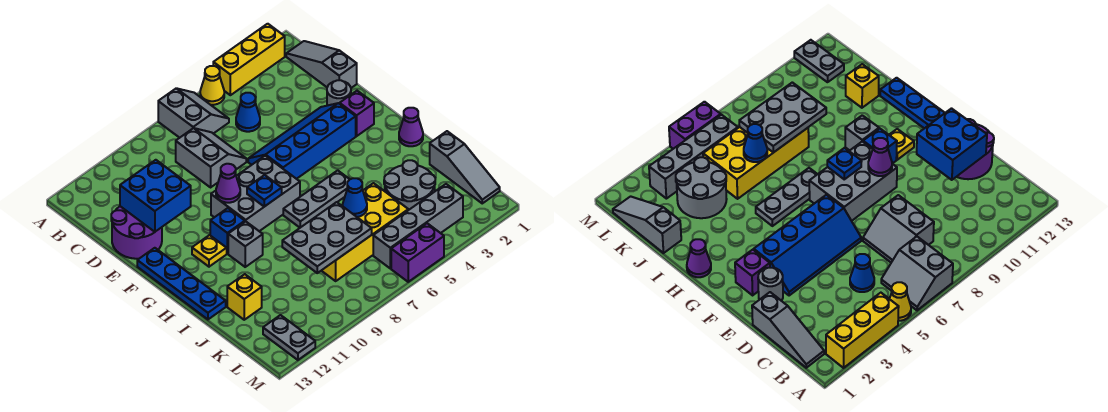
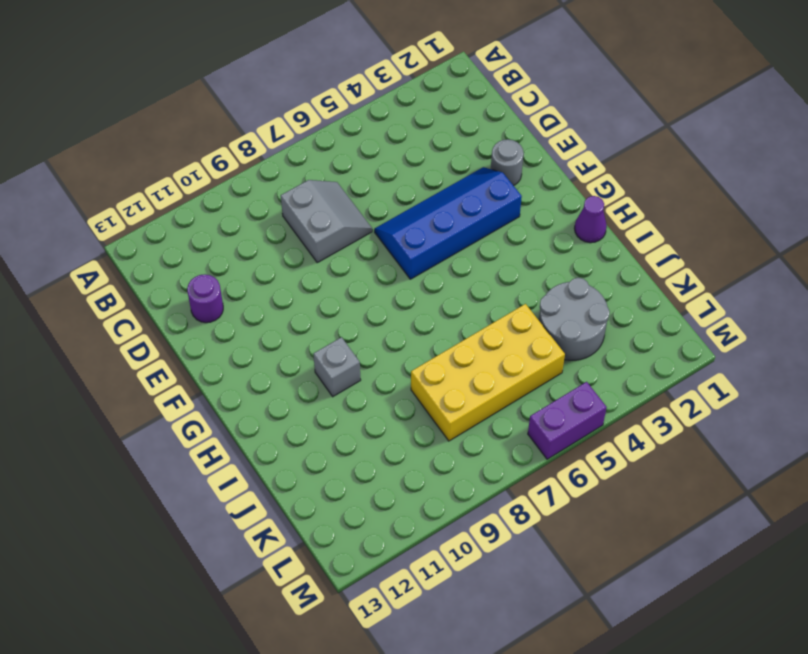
purple 1x1 round brick [187,274,223,323] -> purple 2x2 round brick [111,206,162,259]
none -> yellow 1x3 brick [213,24,285,95]
none -> yellow 1x1 cone [200,66,224,105]
none -> grey 2x2 slope [158,88,229,138]

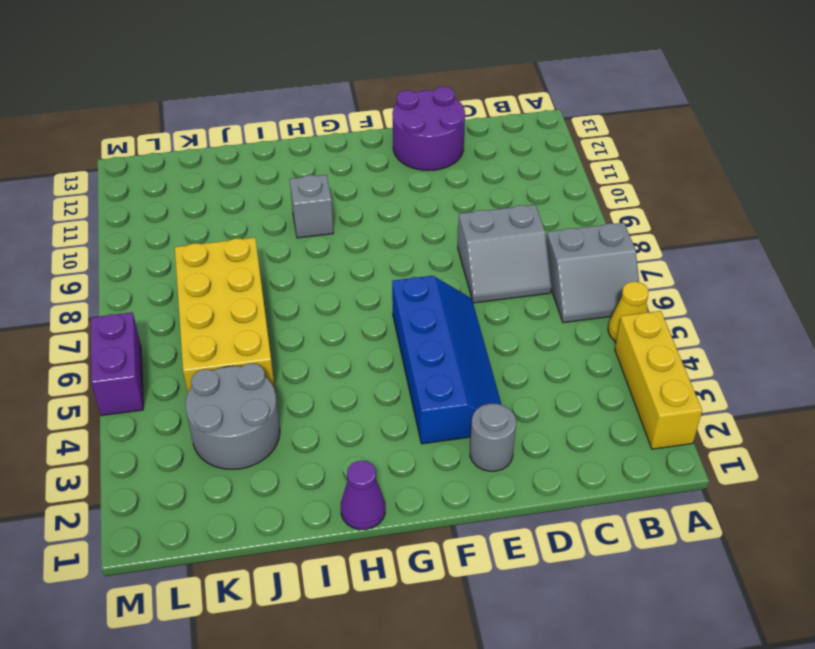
none -> grey 1x3 slope [286,41,357,88]
none -> blue 1x1 cone [236,93,260,132]
none -> purple 1x1 brick [340,91,374,136]

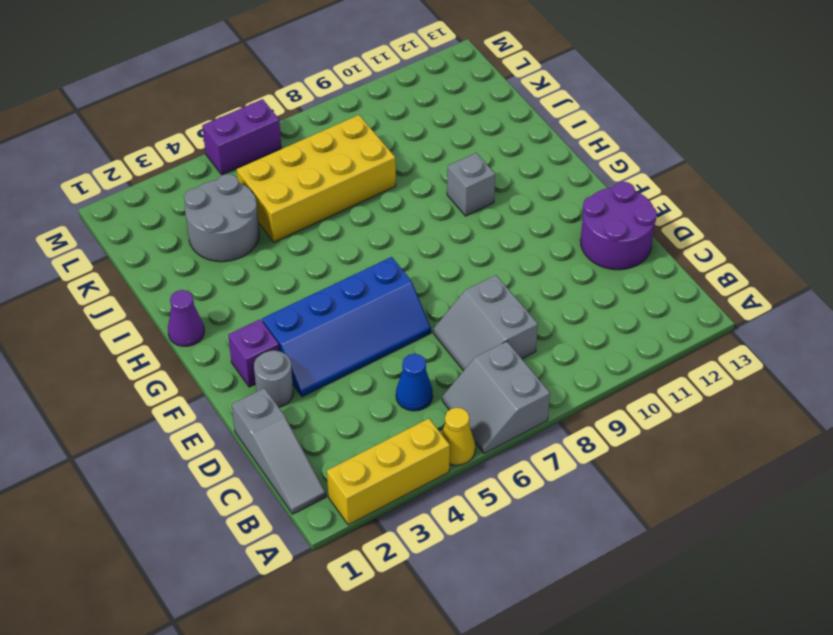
none -> grey 2x3 brick [211,156,300,231]
none -> blue 1x4 plate [137,248,226,319]
none -> blue 1x1 brick [210,208,245,254]

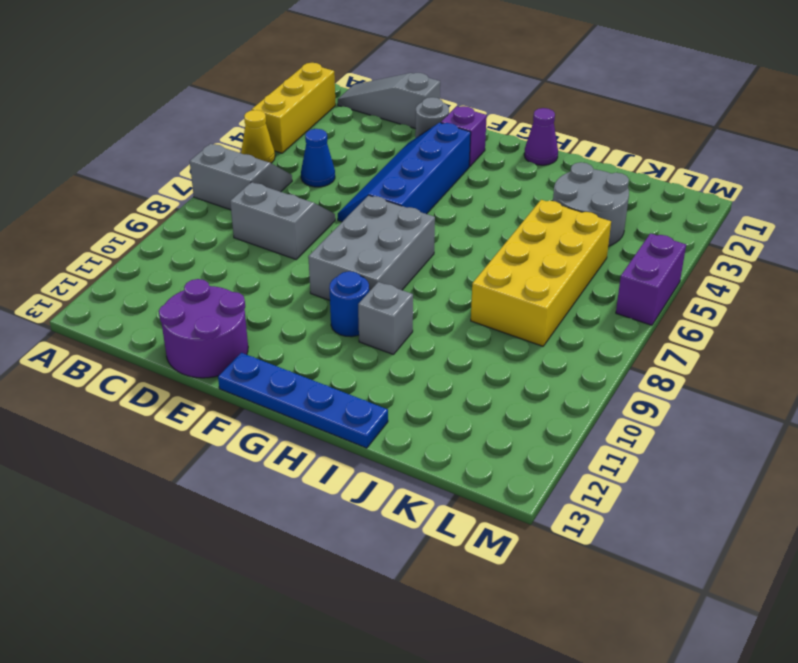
blue 1x1 round brick [329,271,369,337] -> blue 1x1 brick [210,208,245,254]
none -> yellow 1x1 plate [192,235,227,267]
none -> grey 1x3 plate [283,170,350,228]
none -> grey 1x3 slope [430,131,500,203]

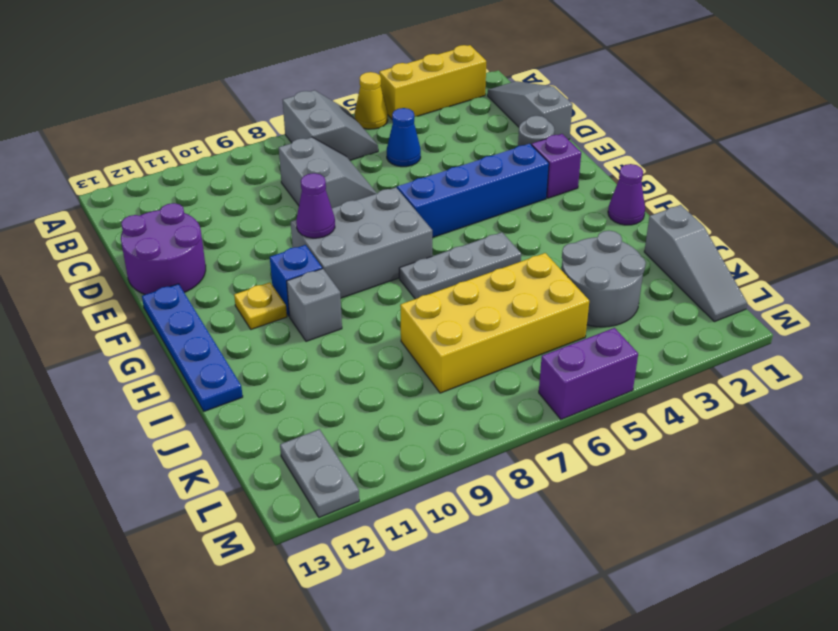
none -> yellow 1x1 brick [227,274,262,320]
none -> grey 1x4 brick [373,184,463,268]
none -> blue 2x2 brick [120,160,191,232]

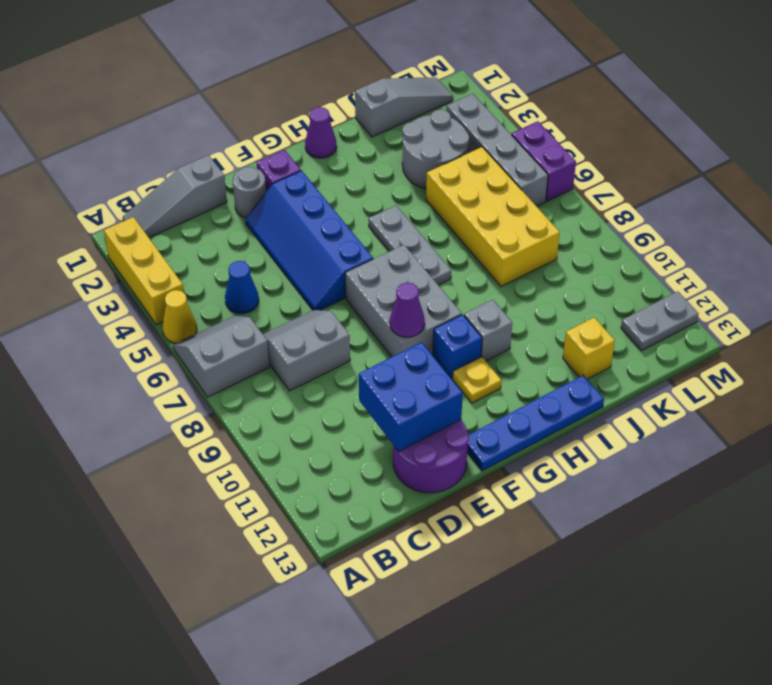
none -> blue 1x1 plate [247,175,282,207]
none -> blue 1x1 cone [343,178,367,217]
none -> grey 2x3 plate [282,202,372,273]

